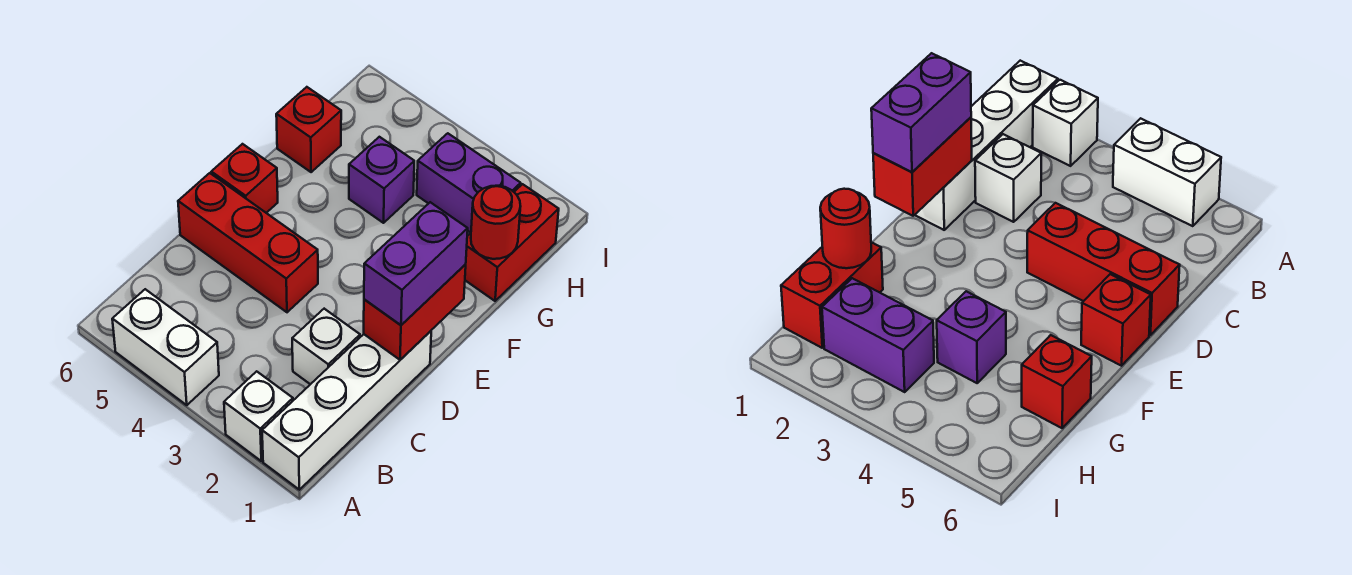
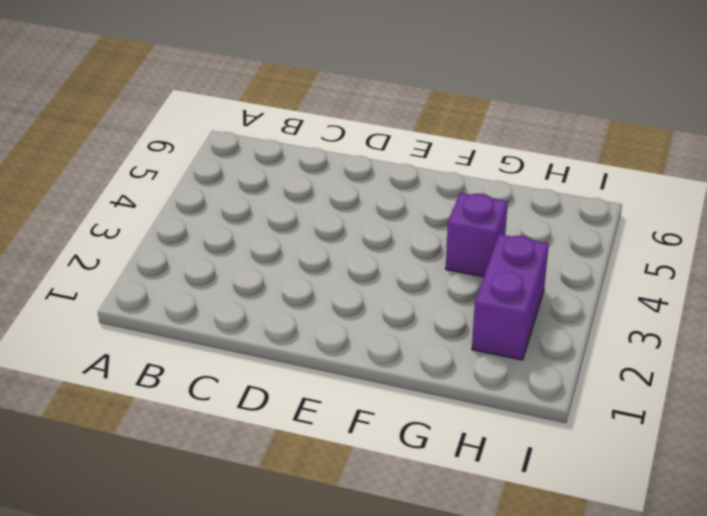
none -> white 1x4 brick [262,331,431,490]
none -> white 1x1 brick [224,371,293,461]
none -> white 1x2 brick [112,289,219,405]

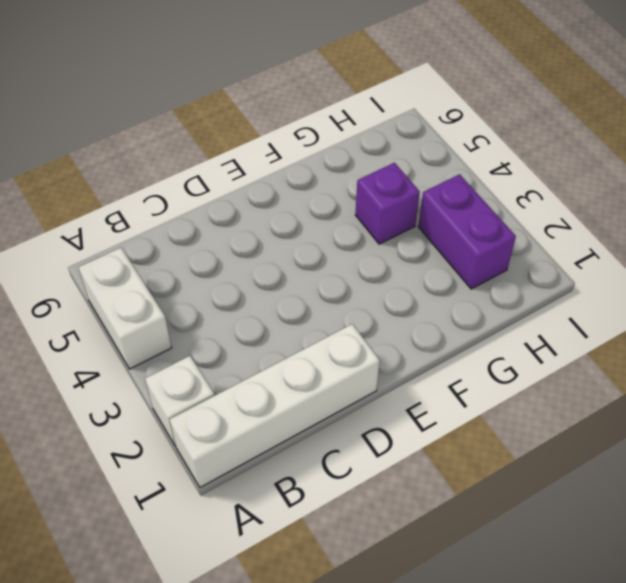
none -> white 1x1 brick [292,309,360,384]
none -> red 1x3 brick [178,173,318,312]
none -> red 1x1 brick [211,144,278,213]

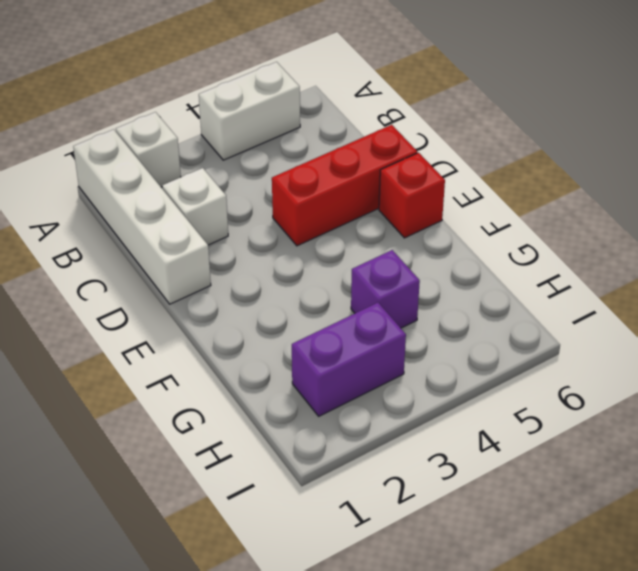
none -> red 1x2 brick [465,184,559,301]
none -> red 1x1 brick [276,87,341,172]
none -> red 1x2 brick [364,265,466,360]

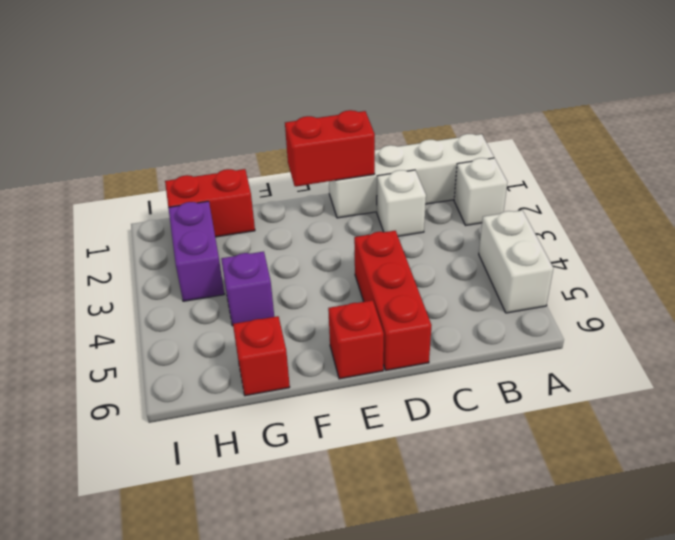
none -> red 1x1 round brick [471,186,521,259]
none -> purple 1x2 brick [364,202,468,325]

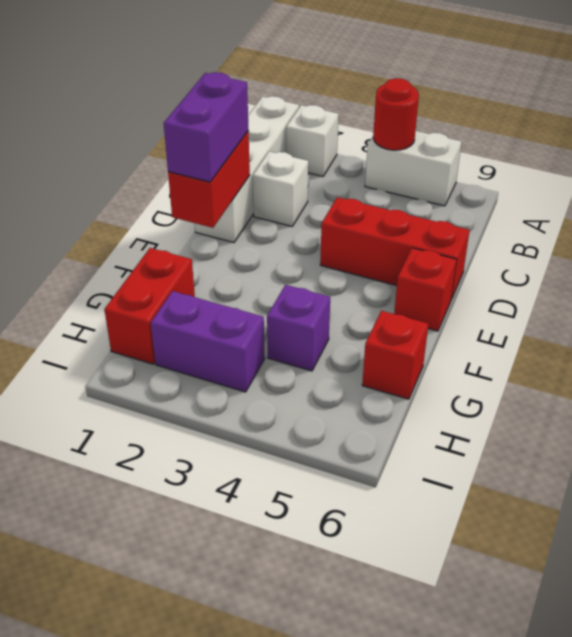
red 1x1 round brick [373,78,419,150] -> red 1x1 round brick moved to [471,186,521,259]

